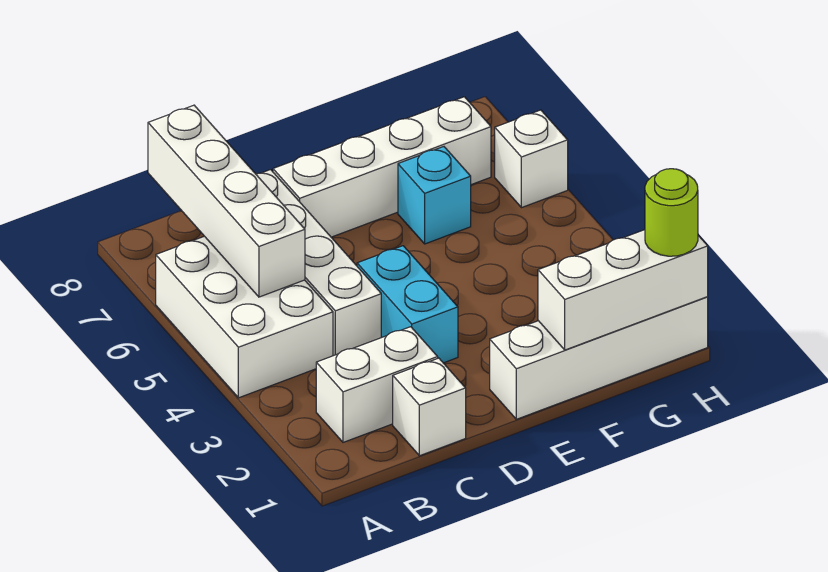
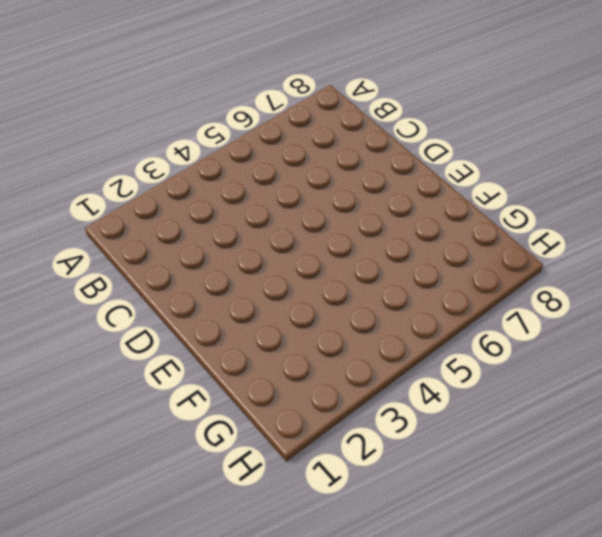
none -> white 2x3 brick [156,236,333,398]
none -> white 1x2 brick [316,327,438,442]
none -> white 1x1 brick [393,358,466,456]

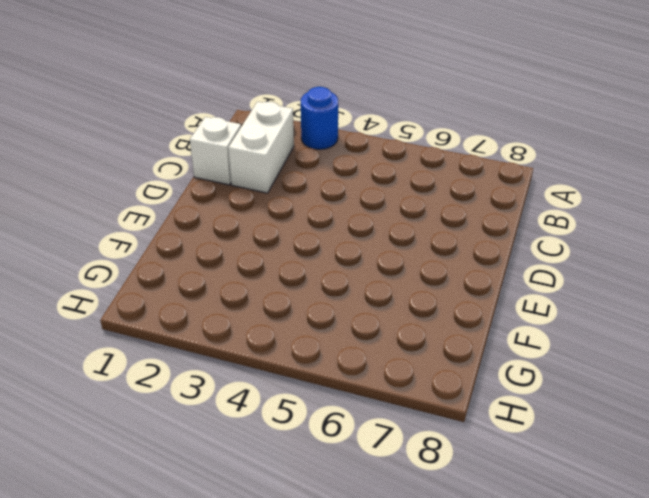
blue 1x1 round brick [301,87,338,149] -> none
none -> white 2x3 brick [156,236,333,398]
none -> white 1x4 brick [256,170,381,356]
none -> cyan 1x2 brick [357,246,458,363]

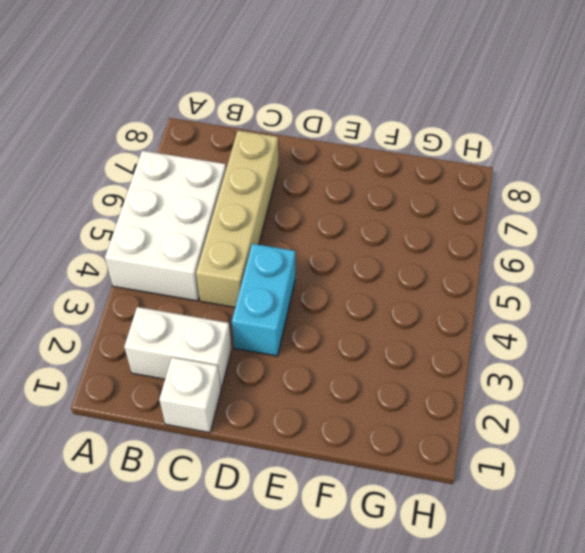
tan 1x4 brick [196,131,278,307] -> white 1x4 brick [256,170,381,356]
none -> white 1x4 brick [273,97,491,237]
none -> white 1x4 brick [490,297,708,419]
none -> cyan 1x1 brick [398,147,471,244]

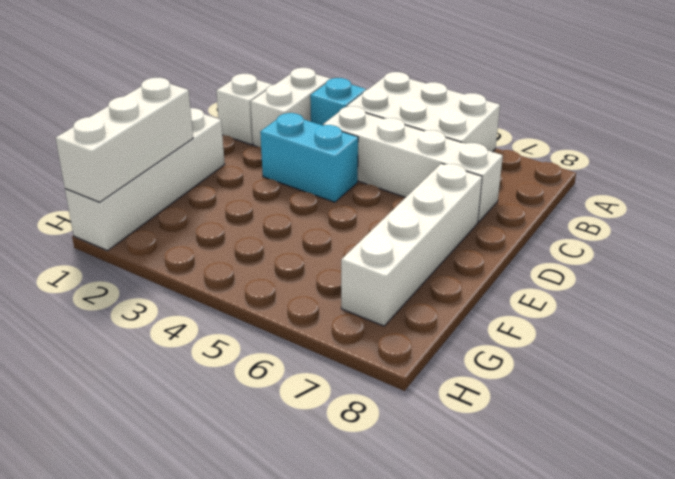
cyan 1x1 brick [310,78,366,126] -> cyan 1x1 brick moved to [398,147,471,244]
none -> white 1x1 brick [495,110,568,208]
none -> white 1x4 brick [148,105,305,297]
none -> lime 1x1 round brick [645,169,698,256]

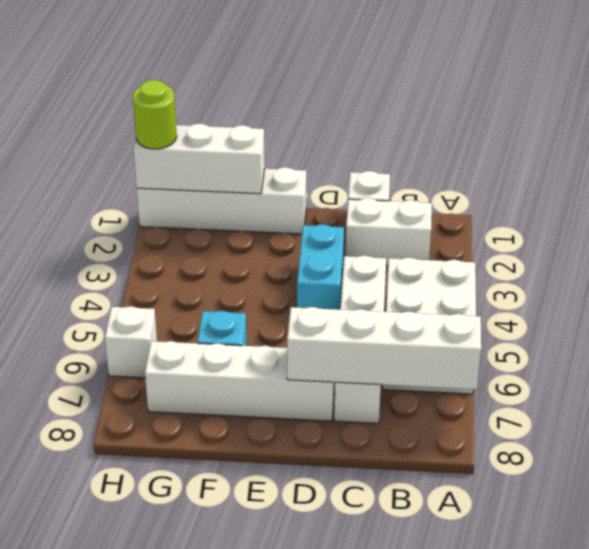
white 1x4 brick [287,307,481,389] -> white 1x4 brick turned to [148,105,305,297]

